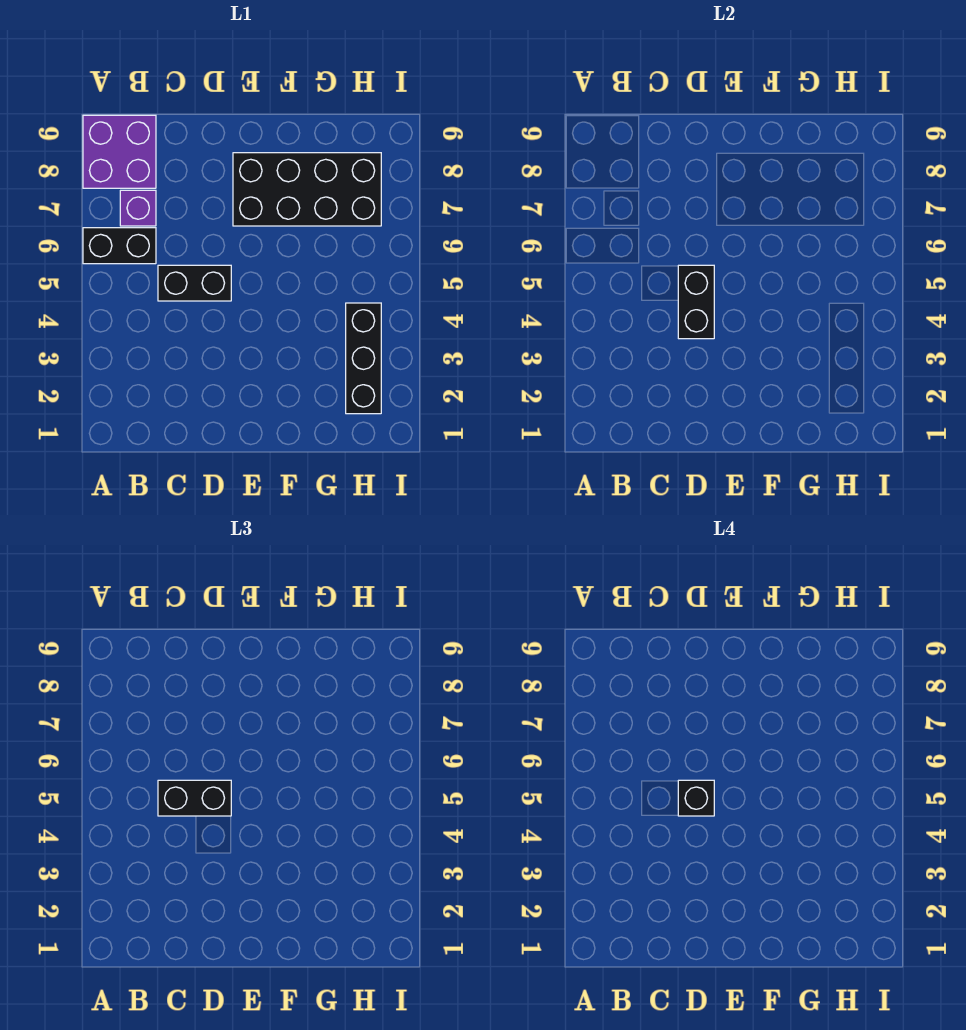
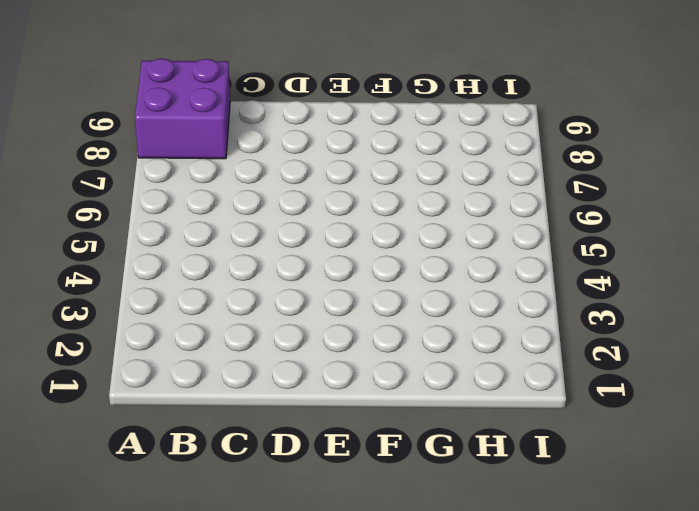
none -> black 1x2 brick [83,228,156,264]
none -> purple 1x1 brick [120,190,156,226]

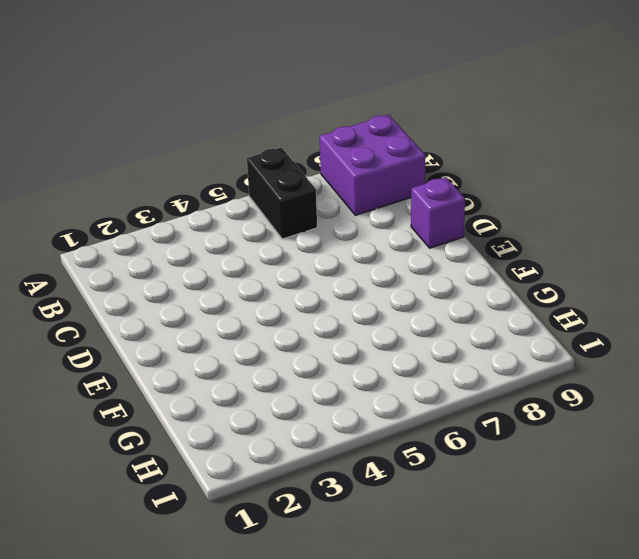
purple 1x1 brick [411,177,465,248] -> purple 1x1 brick moved to [120,190,156,226]
none -> black 1x2 brick [158,265,231,301]
none -> black 2x4 brick [233,153,381,226]

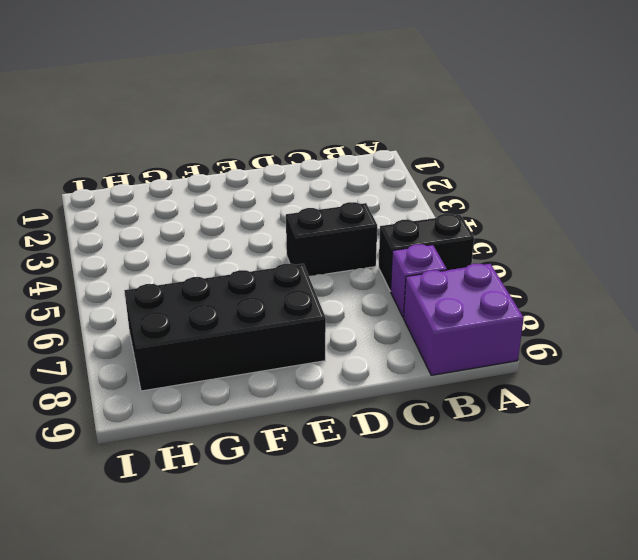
none -> black 1x3 brick [346,303,381,414]
none -> black 1x2 brick [678,265,714,339]

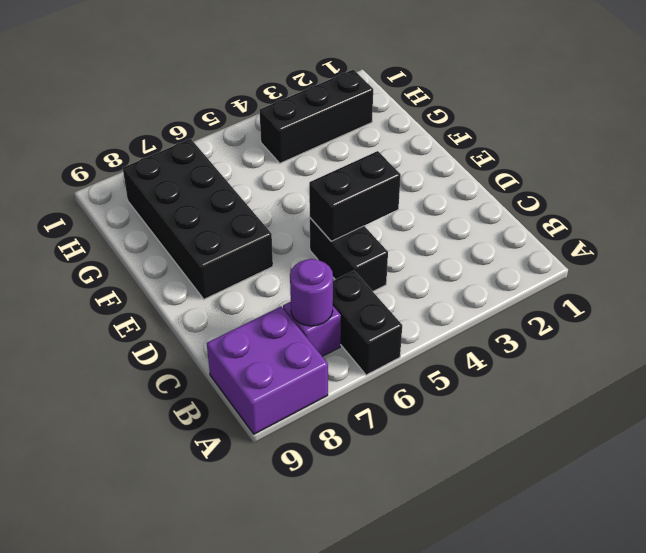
purple 1x1 round brick [290,259,333,326] -> none
none -> black 1x2 brick [158,780,231,816]
none -> black 1x1 brick [678,780,714,816]

